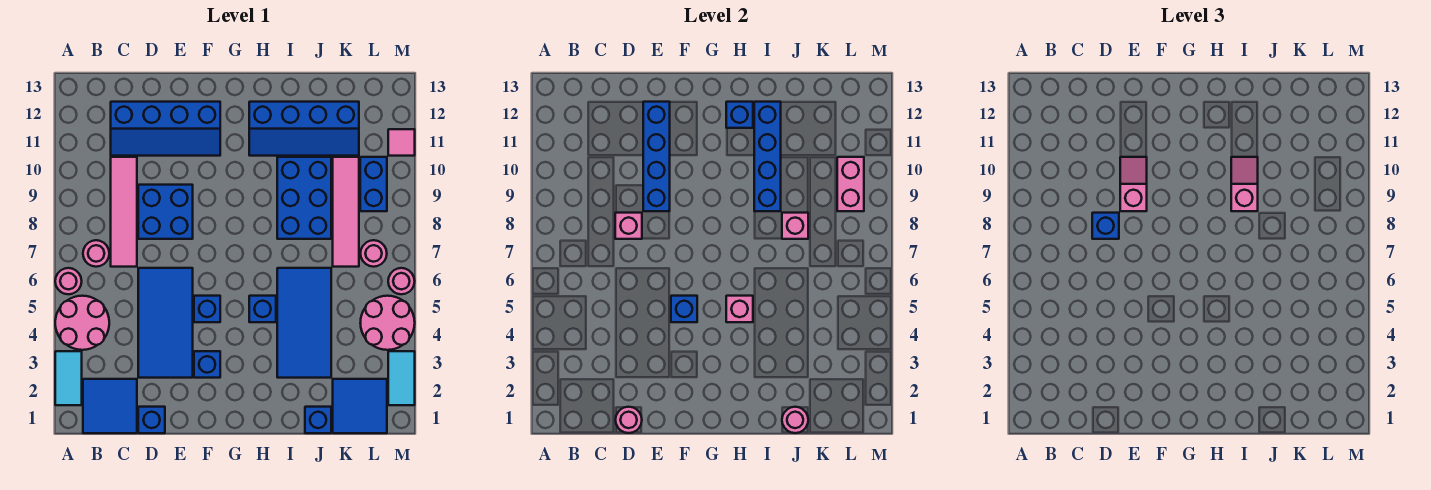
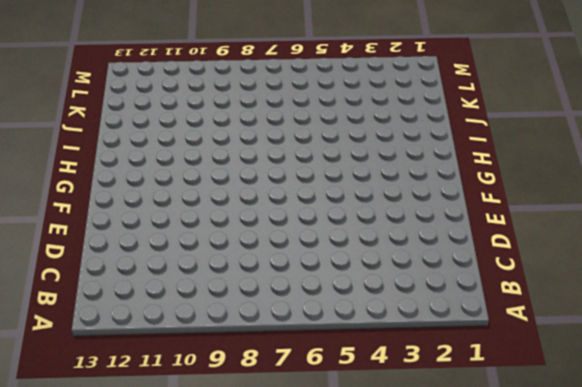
none -> cyan 1x2 tile [55,351,82,405]
none -> pink 2x2 round brick [55,296,109,350]
none -> pink 1x1 round brick [55,268,82,294]
none -> blue 2x2 tile [83,379,137,433]

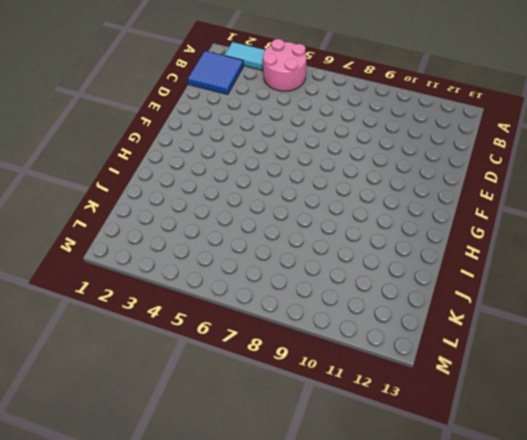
none -> pink 1x1 round brick [55,268,82,294]
none -> pink 1x1 round brick [83,240,109,267]
none -> pink 1x4 tile [111,157,137,267]
none -> blue 2x4 slope [111,102,220,156]

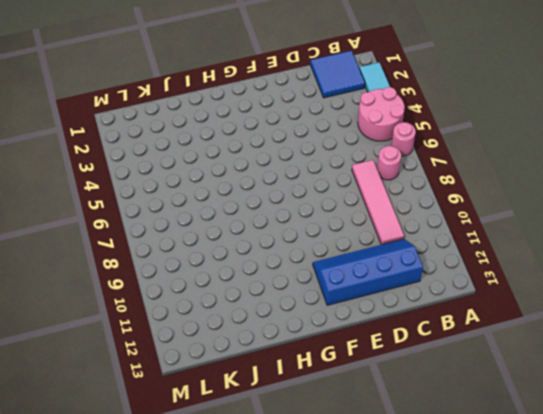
none -> blue 1x1 brick [138,407,165,433]
none -> blue 2x4 tile [138,268,193,378]
none -> blue 2x2 brick [138,185,193,239]
none -> blue 1x1 brick [194,351,220,378]

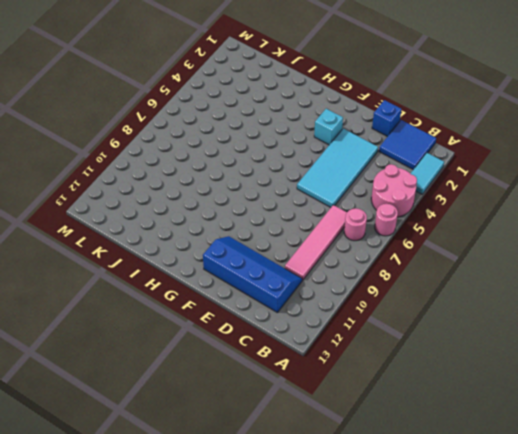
cyan 2x4 tile [297,129,378,207] -> blue 2x4 tile [138,268,193,378]
cyan 1x1 brick [314,109,343,145] -> blue 1x1 brick [194,351,220,378]
none -> blue 2x2 brick [138,185,193,239]
none -> blue 1x1 brick [194,296,220,322]
none -> blue 1x1 brick [249,296,276,322]
none -> blue 2x4 slope [249,102,359,156]

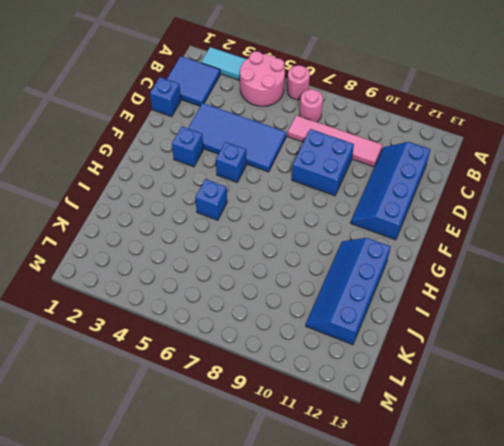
none -> blue 2x4 tile [277,268,331,378]
none -> blue 2x3 brick [277,157,331,239]
none -> blue 1x1 brick [305,407,331,433]
none -> blue 2x2 tile [333,379,387,433]

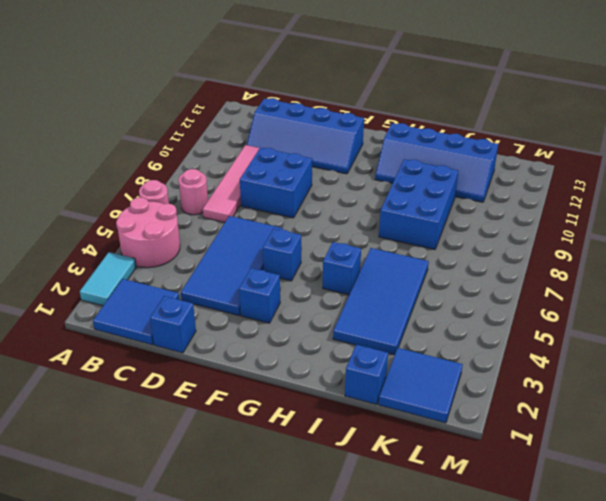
none -> pink 1x4 tile [333,157,359,267]
none -> pink 2x2 round brick [360,296,415,350]
none -> pink 1x1 round brick [360,240,387,267]
none -> blue 1x2 brick [360,157,387,211]

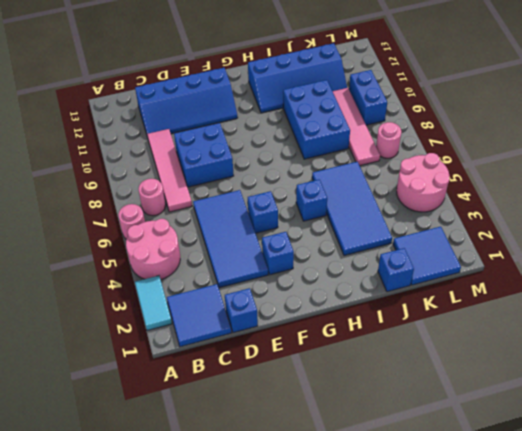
none -> cyan 1x2 tile [388,351,415,405]
none -> pink 1x1 round brick [388,268,415,294]
none -> pink 1x1 tile [388,129,415,156]
none -> pink 1x1 round brick [616,407,642,433]

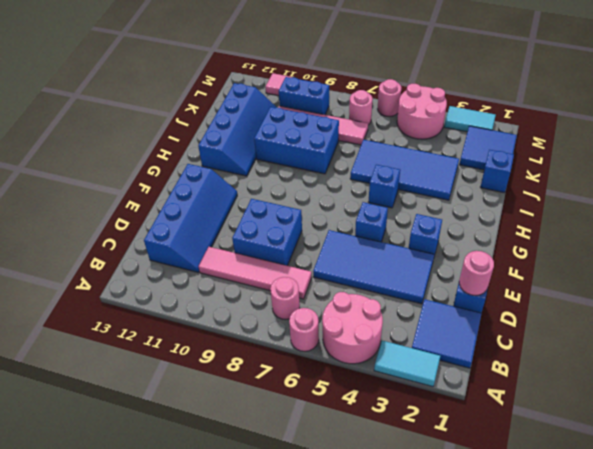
none -> pink 1x1 brick [615,213,642,239]
none -> blue 1x4 brick [643,102,670,211]
none -> blue 1x1 brick [671,296,697,322]
none -> pink 1x1 brick [726,296,753,322]

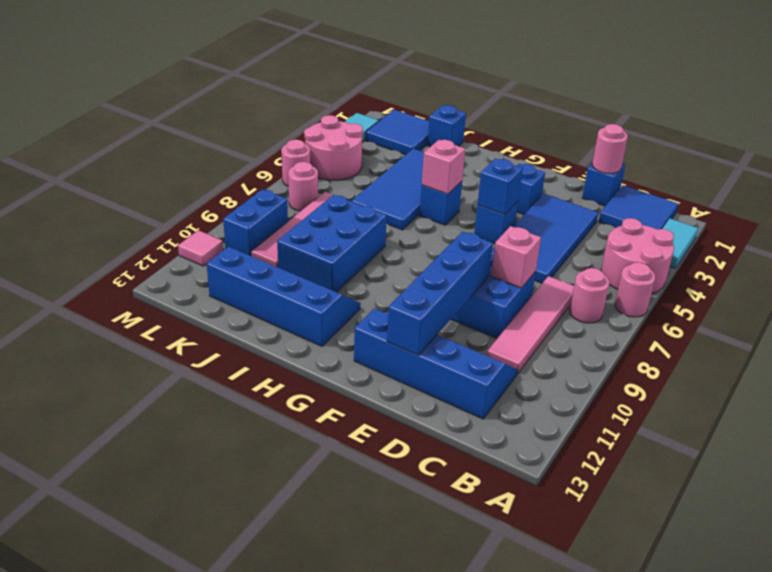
none -> blue 1x1 brick [726,102,753,128]
none -> blue 1x4 brick [754,102,781,211]
none -> pink 1x1 round brick [782,407,808,433]
none -> pink 1x1 brick [782,213,808,239]

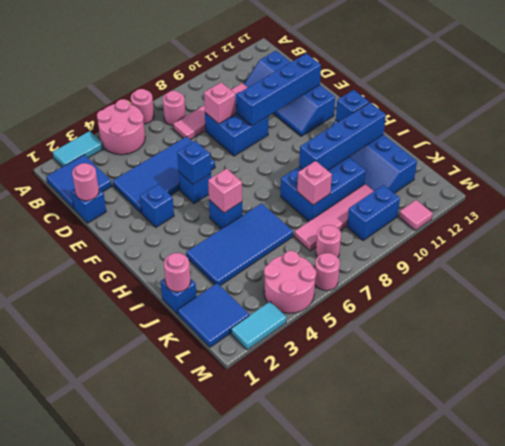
none -> pink 1x2 brick [837,157,864,211]
none -> blue 1x1 brick [1092,213,1119,239]
none -> pink 1x2 slope [1120,157,1147,211]
none -> pink 1x2 slope [1231,157,1258,211]

